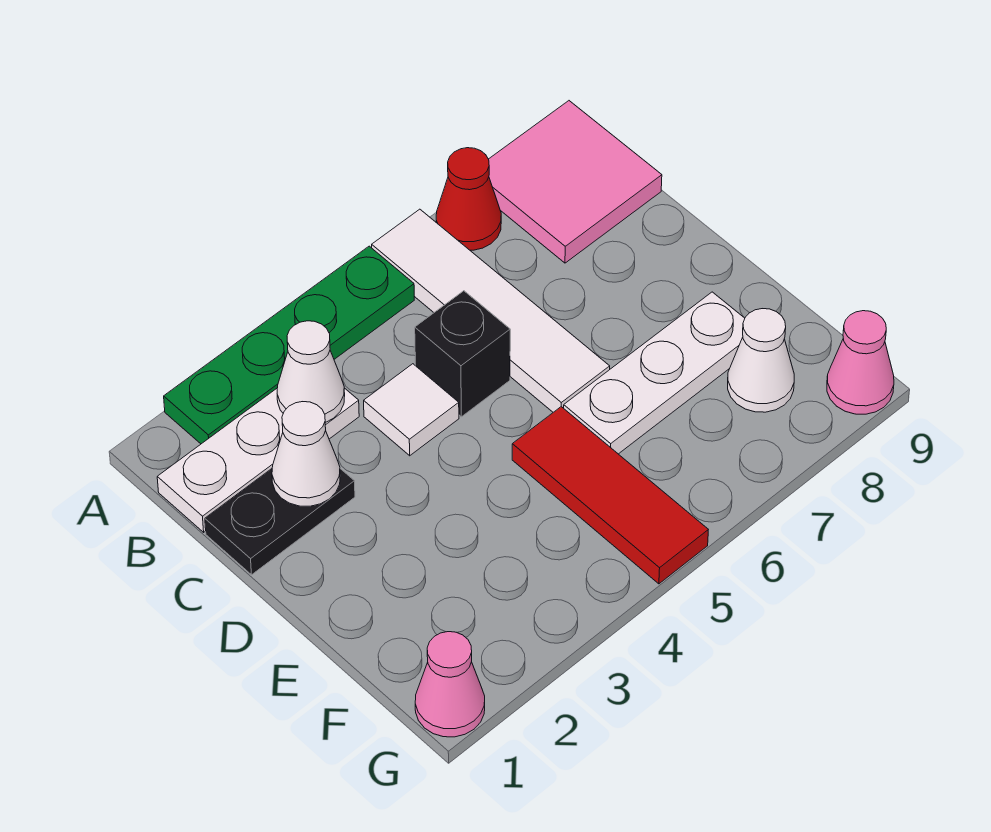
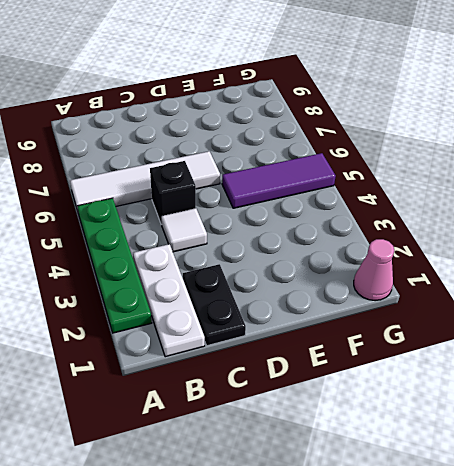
purple 1x3 tile [222,153,336,208] -> red 1x3 tile [512,407,708,584]
none -> red 1x1 cone [436,148,501,250]
none -> pink 2x2 tile [489,101,662,263]
none -> white 1x3 plate [564,292,745,454]

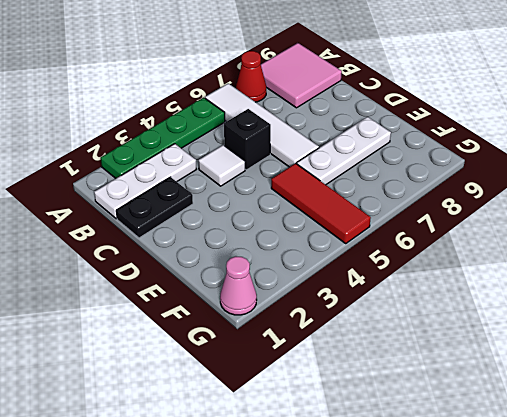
none -> white 1x1 cone [728,309,794,412]
none -> pink 1x1 cone [827,311,894,414]
none -> white 1x1 cone [277,321,345,423]

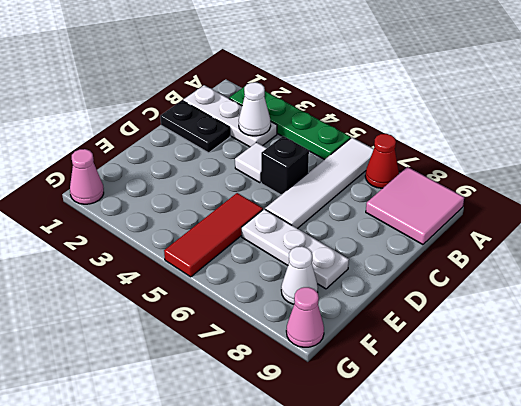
none -> white 1x1 cone [272,402,340,506]

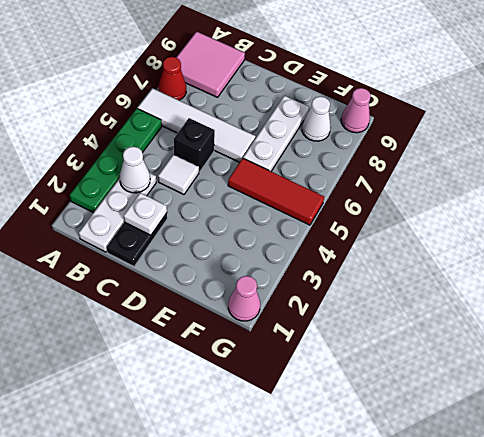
white 1x1 plate [124,193,167,235] -> white 1x1 cone [272,402,340,506]

